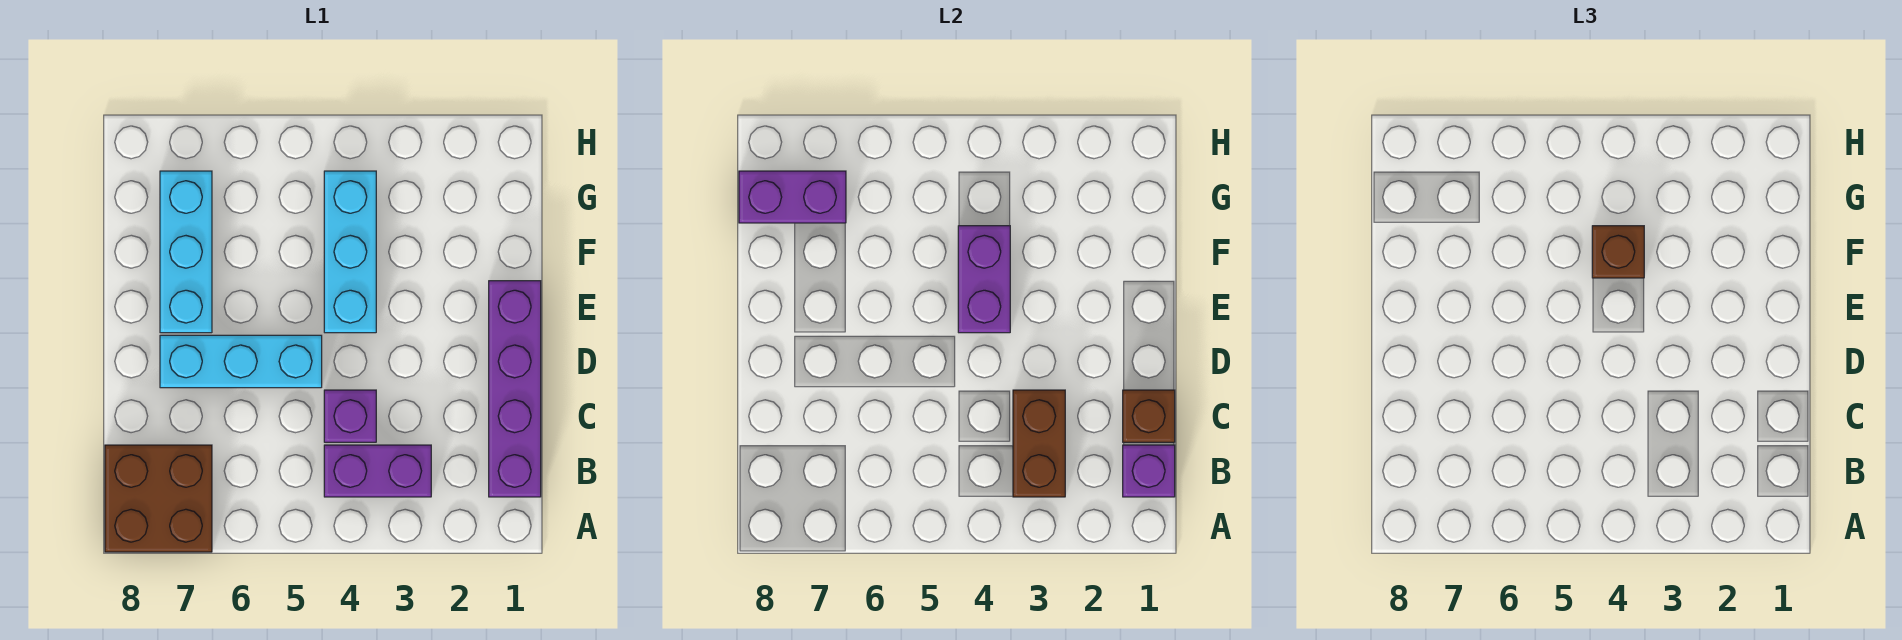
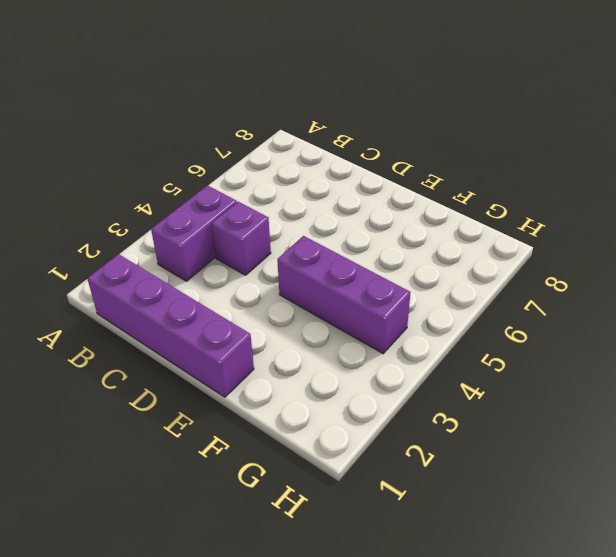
purple 1x3 brick [277,236,411,354] -> cyan 1x3 brick [324,171,376,333]
none -> brown 2x2 brick [105,445,212,552]
none -> cyan 1x3 brick [160,335,322,388]
none -> cyan 1x3 brick [160,171,212,333]

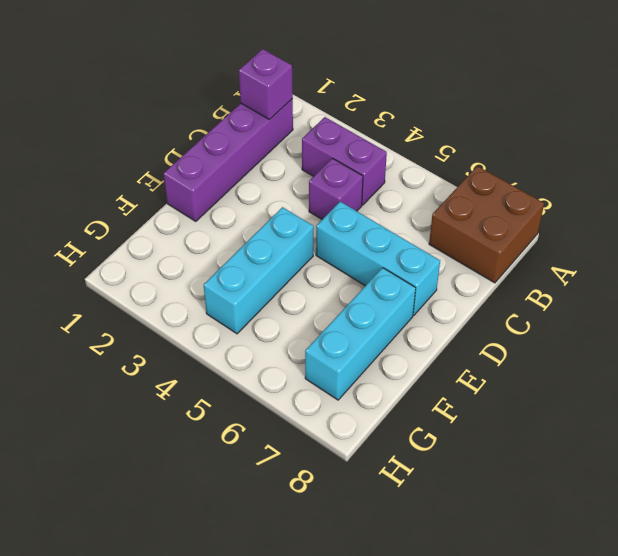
none -> brown 1x2 brick [1013,390,1065,497]
none -> brown 1x1 brick [1123,390,1175,442]
none -> purple 1x2 brick [958,226,1010,333]

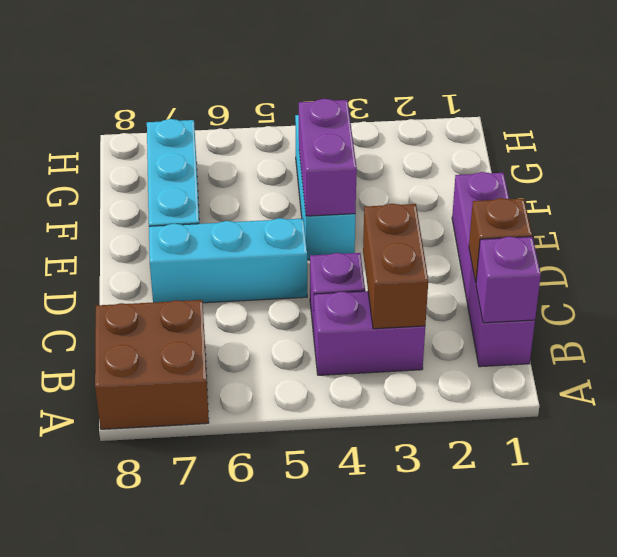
none -> purple 1x2 brick [739,171,846,223]
none -> brown 1x1 brick [1592,226,1644,278]

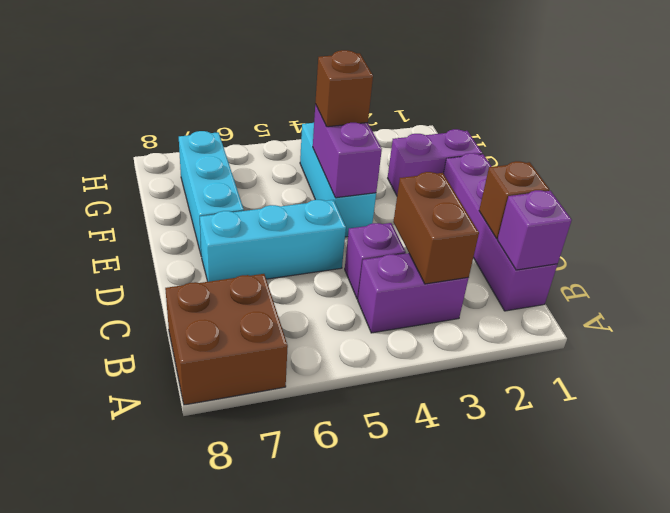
purple 1x2 brick [388,129,482,195] -> purple 1x2 brick moved to [739,171,846,223]

